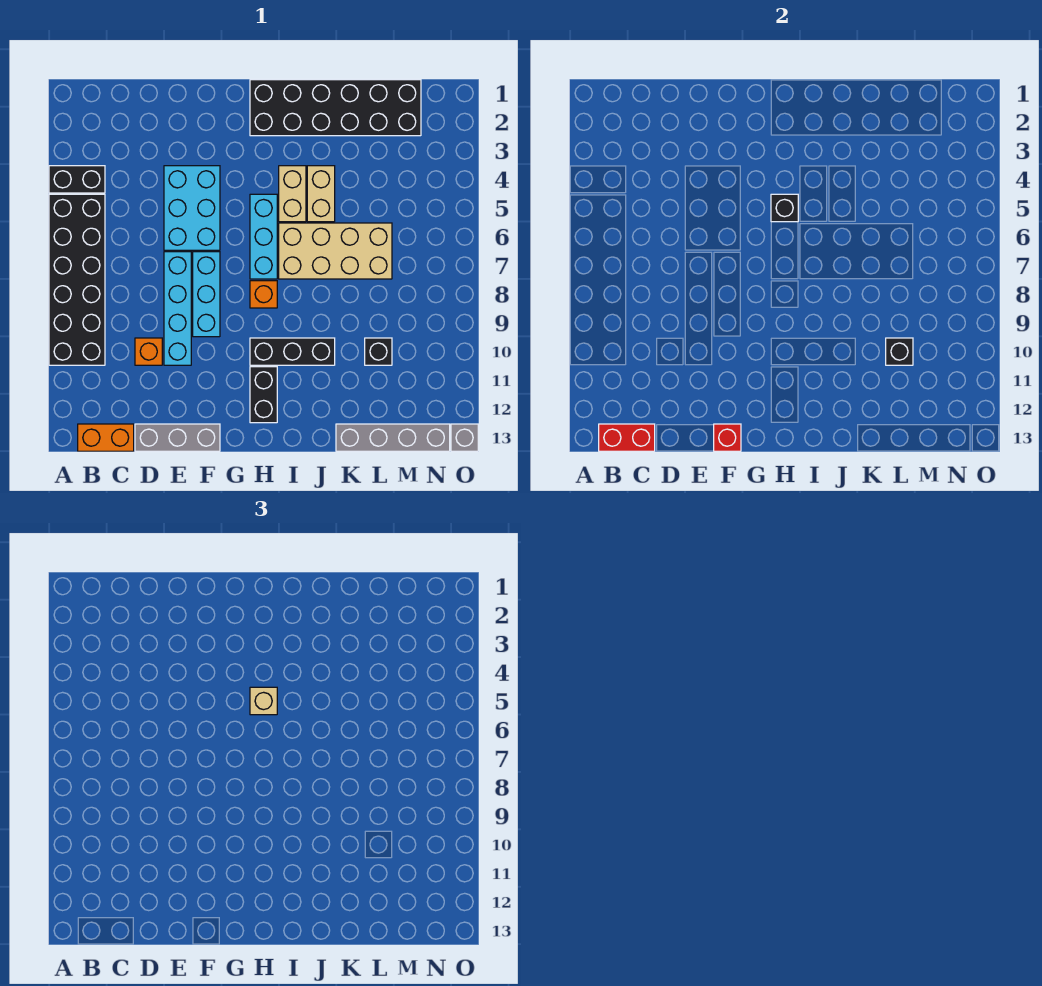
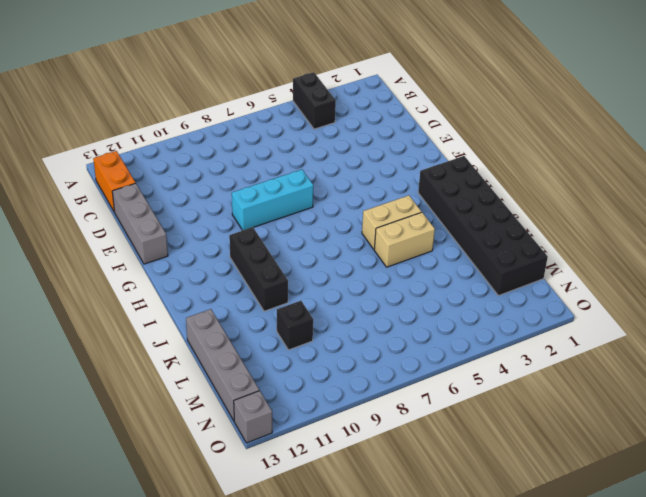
none -> black 2x6 brick [49,194,105,365]
none -> orange 1x1 brick [135,338,162,365]
none -> cyan 2x3 brick [164,166,220,250]

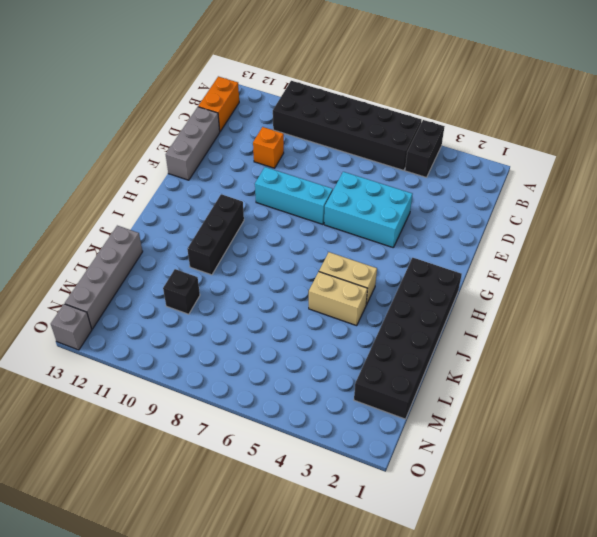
none -> cyan 1x4 brick [164,252,191,365]
none -> cyan 1x3 brick [250,194,277,279]
none -> orange 1x1 brick [250,281,277,308]

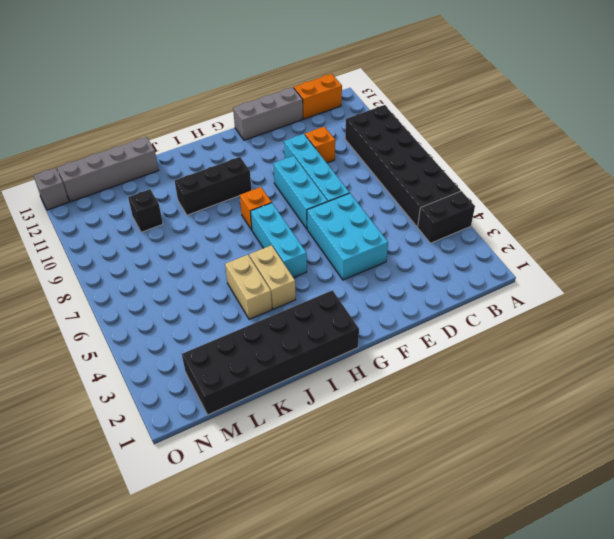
none -> black 1x2 brick [250,367,277,423]
none -> tan 2x4 brick [279,223,392,279]
none -> red 1x2 brick [599,424,655,451]

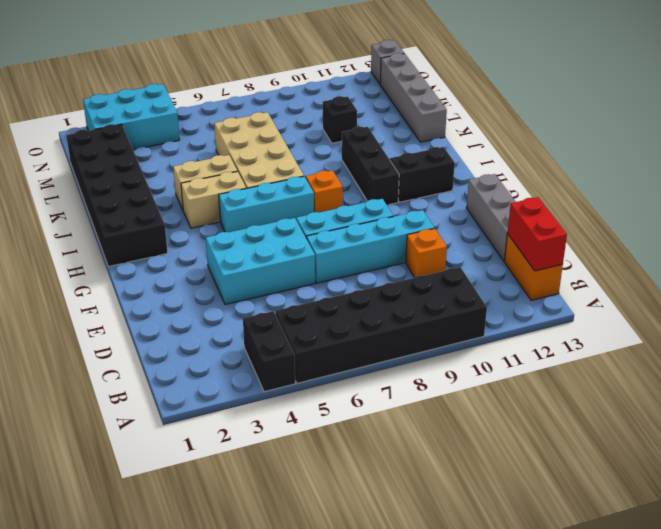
cyan 2x3 brick [83,84,180,150] -> none
none -> red 1x1 brick [714,424,741,451]
none -> black 1x1 brick [771,194,798,222]
none -> black 1x1 brick [886,338,913,365]

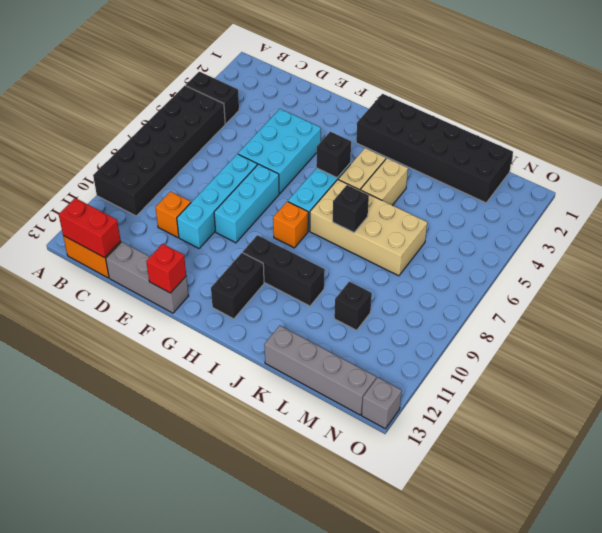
black 1x1 brick [333,185,369,233] -> black 1x1 brick moved to [886,338,913,365]
none -> tan 1x1 brick [250,687,277,715]

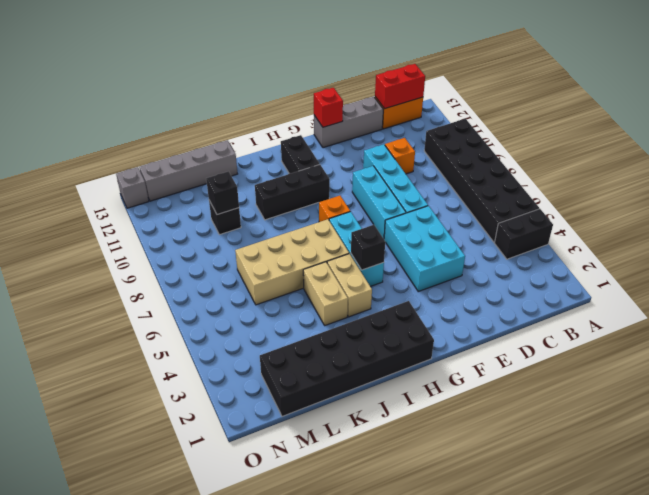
none -> tan 1x1 brick [250,687,277,715]

